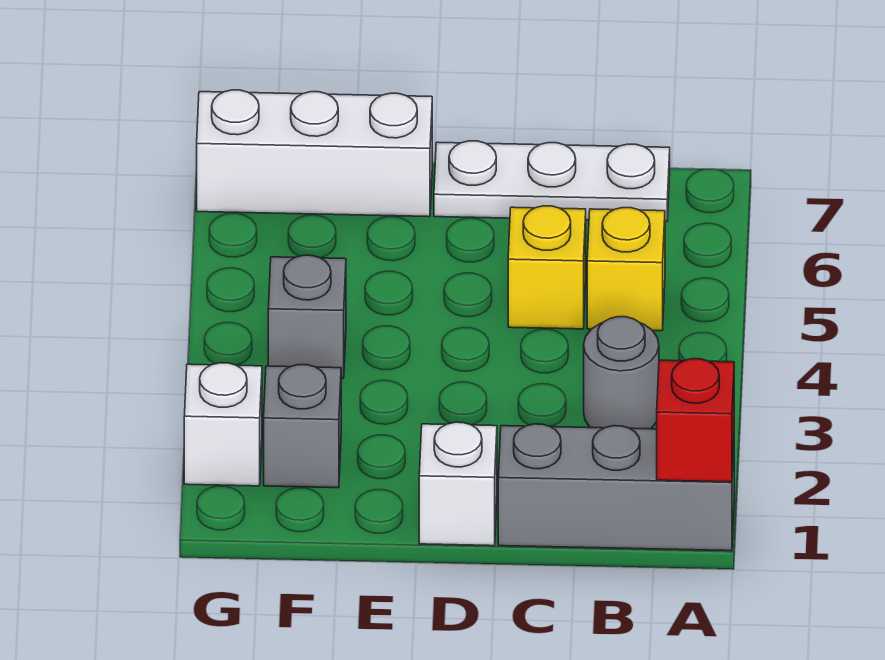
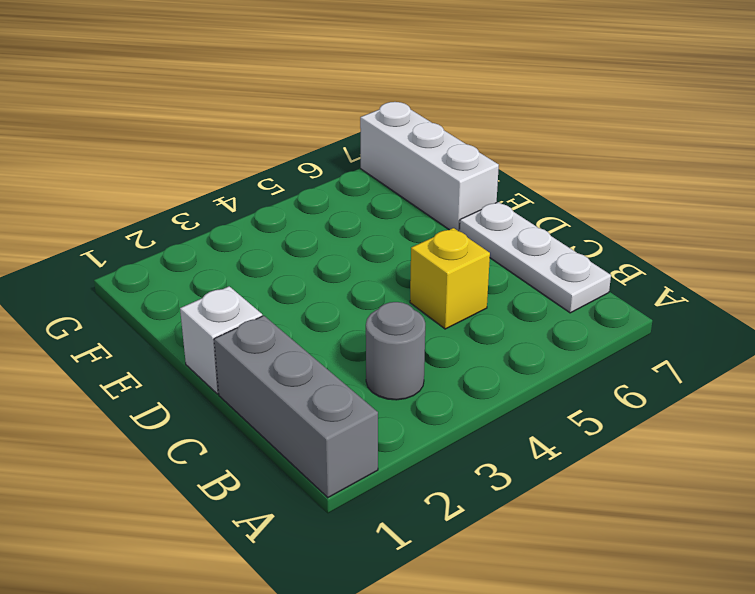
none -> yellow 1x1 brick [587,208,665,331]
none -> grey 1x1 brick [264,365,341,488]

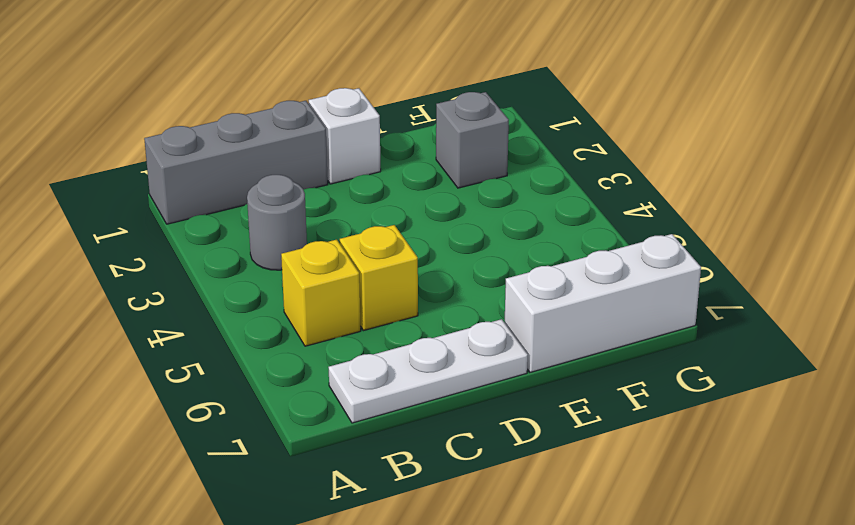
none -> grey 1x1 brick [268,255,346,379]
none -> white 1x1 brick [184,363,262,486]

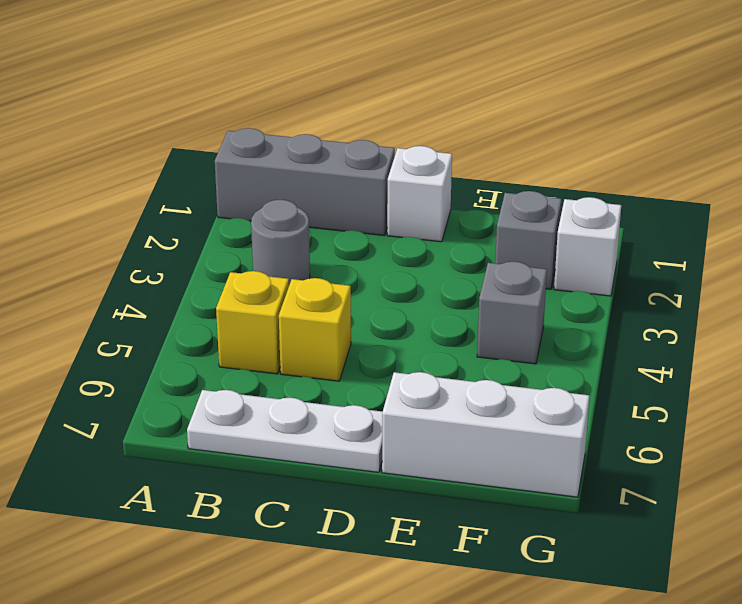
none -> red 1x1 brick [657,359,734,482]

